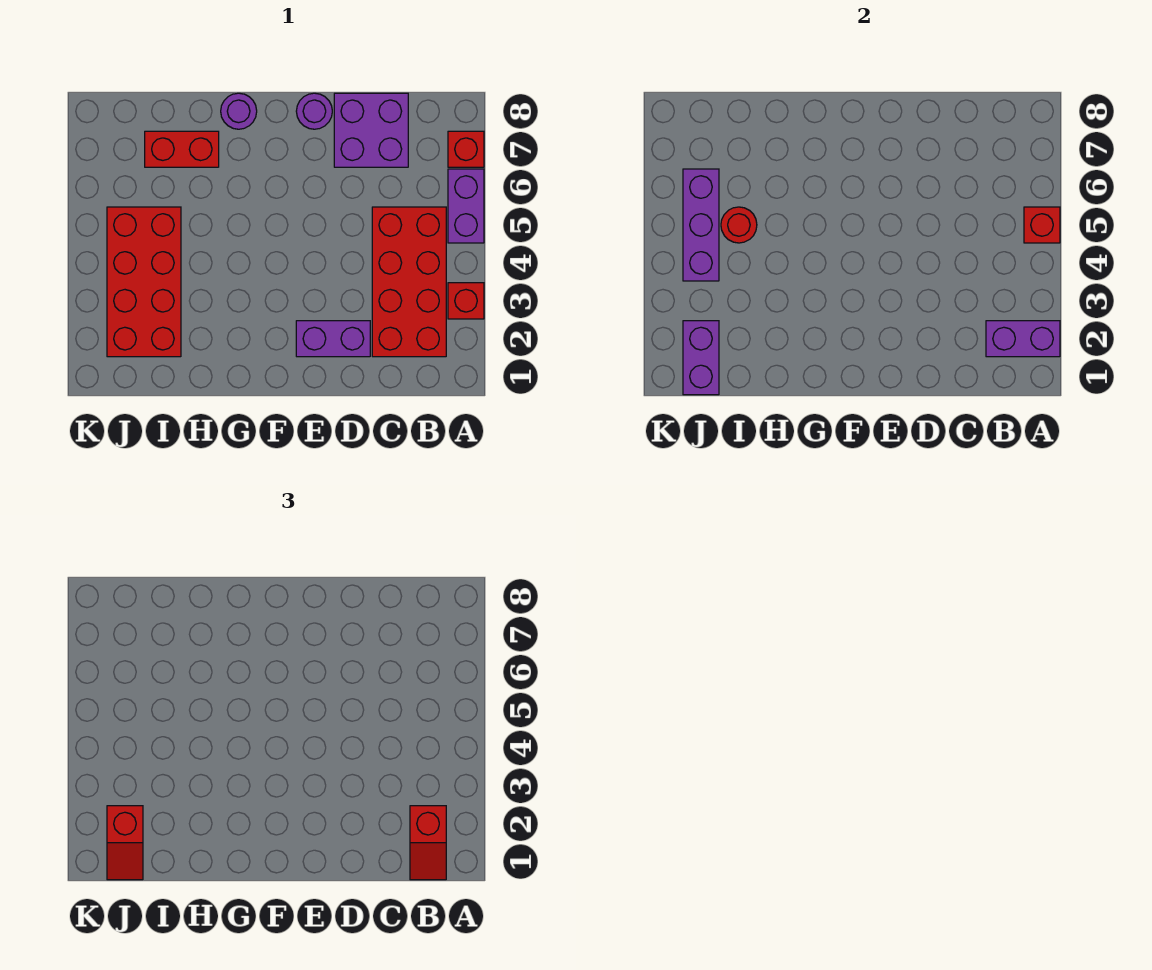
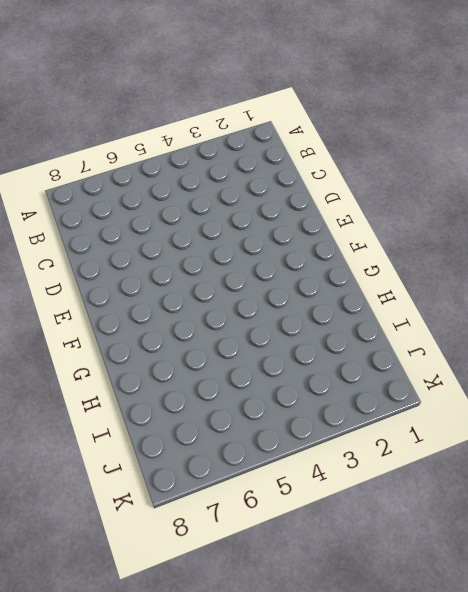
none -> red 1x1 brick [448,283,484,319]
none -> purple 1x2 brick [448,169,484,243]
none -> red 1x1 brick [448,131,484,167]

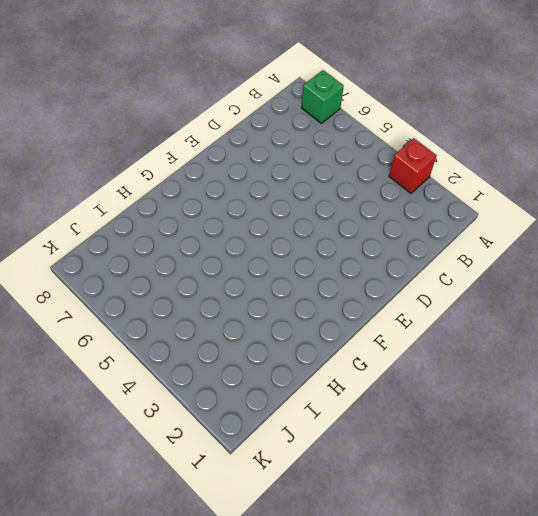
green 1x1 brick [302,70,344,123] -> red 1x1 brick [448,131,484,167]
none -> purple 1x2 brick [448,169,484,243]
none -> red 2x4 brick [372,207,446,357]
none -> purple 2x2 brick [334,93,408,167]

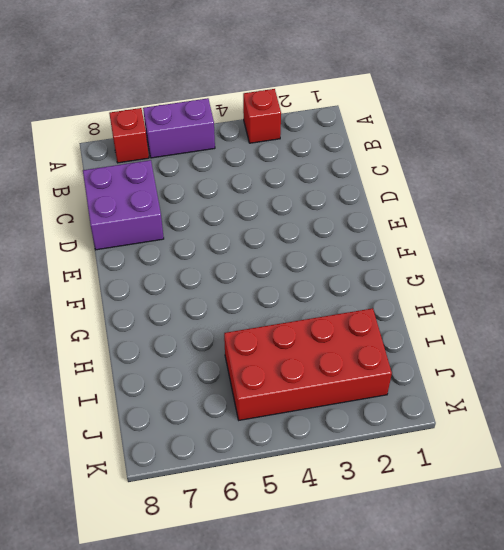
none -> red 2x4 brick [372,207,446,357]
none -> purple 1x2 brick [296,321,370,357]
none -> purple 1x1 round brick [296,93,332,129]

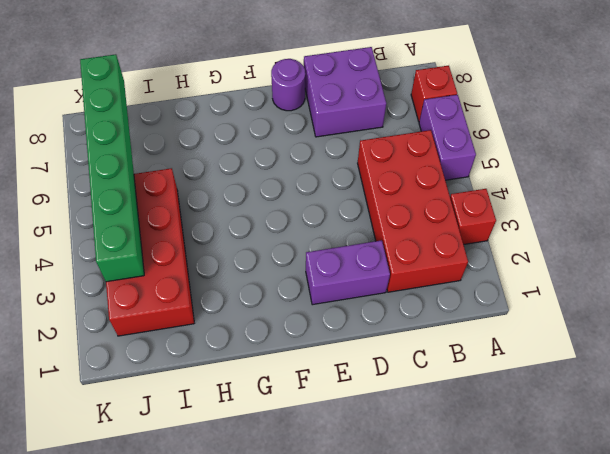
green 1x6 brick [80,54,144,282] -> purple 1x3 brick [683,169,719,281]
none -> purple 1x1 round brick [221,93,257,129]
none -> red 1x2 brick [145,131,219,167]
none -> purple 1x2 brick [986,321,1060,357]

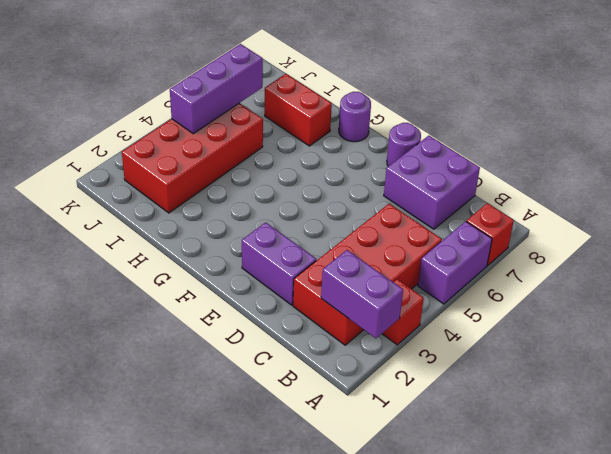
none -> red 1x1 brick [1024,207,1060,243]
none -> red 1x1 round brick [721,207,757,243]
none -> purple 1x2 brick [683,321,719,395]

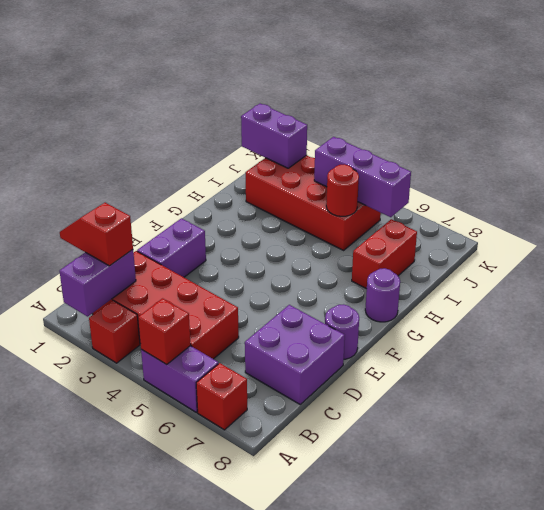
none -> red 1x2 slope [107,806,143,880]

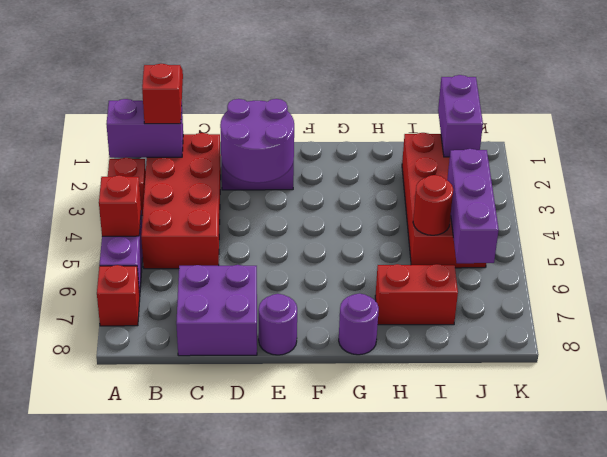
purple 2x2 round brick [220,99,294,183] -> none
none -> red 1x2 slope [107,806,143,880]

